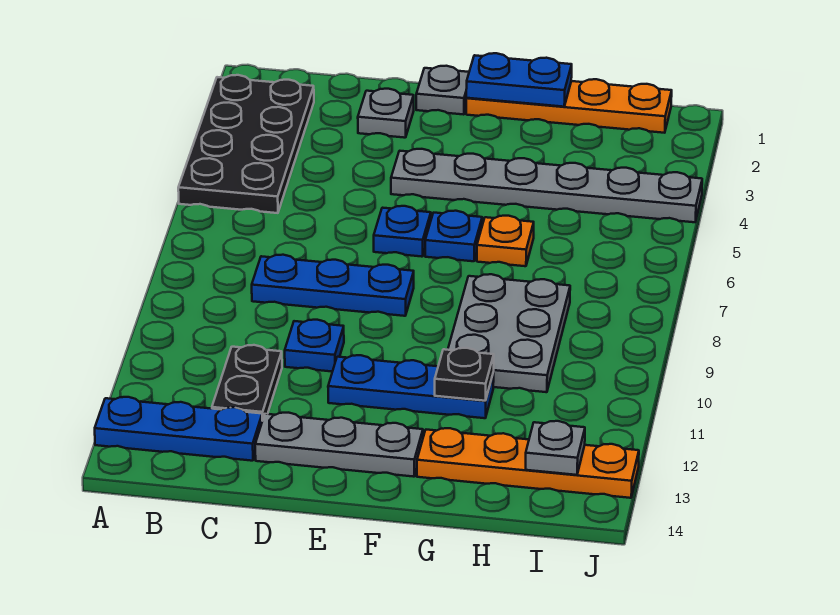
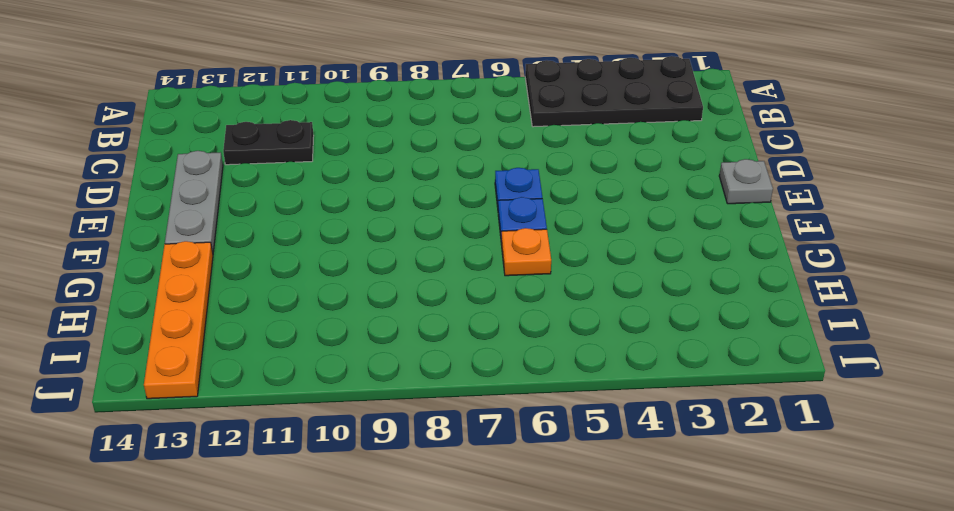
none -> blue 1x3 plate [95,397,262,461]
none -> blue 1x3 plate [252,255,414,316]
none -> grey 1x1 plate [358,89,414,138]

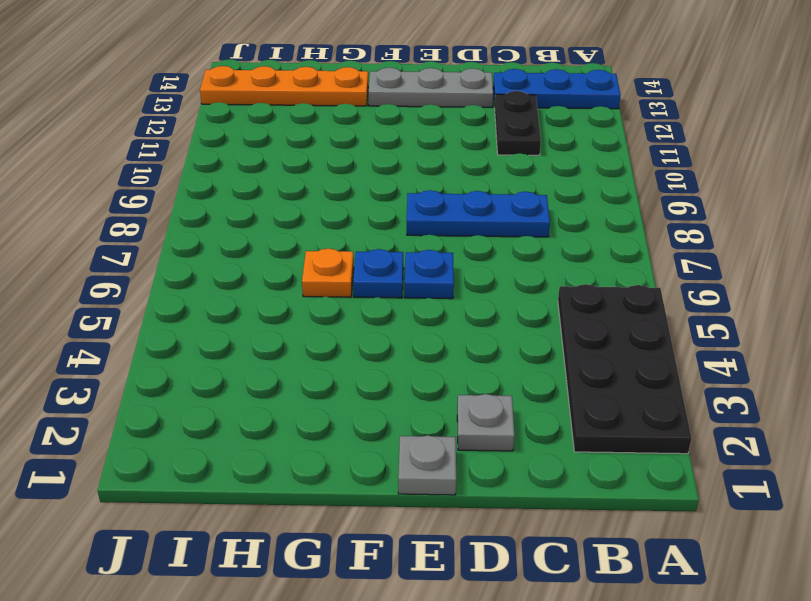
none -> blue 1x1 plate [285,320,344,372]
none -> grey 1x6 plate [391,149,702,222]
none -> blue 1x3 plate [328,355,494,418]

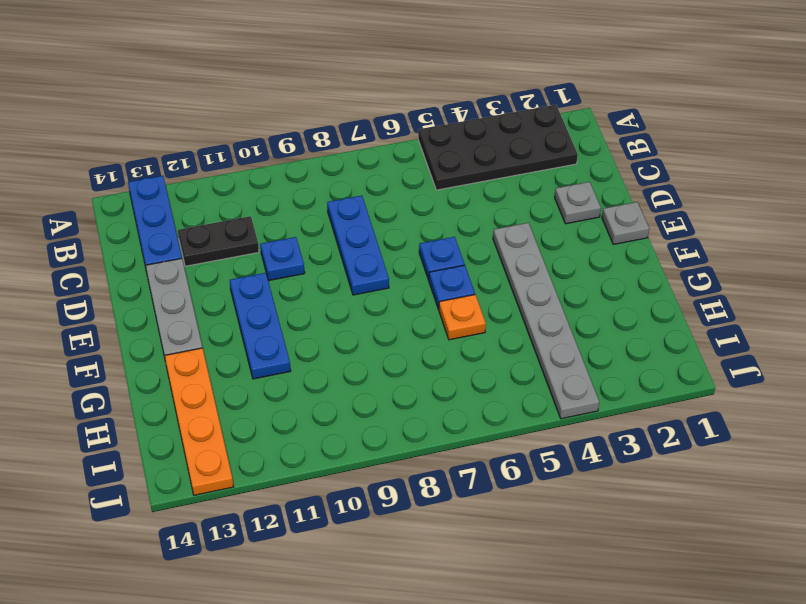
none -> orange 1x4 plate [466,79,672,133]
none -> grey 2x3 plate [448,274,570,392]
none -> blue 1x2 plate [466,53,572,107]

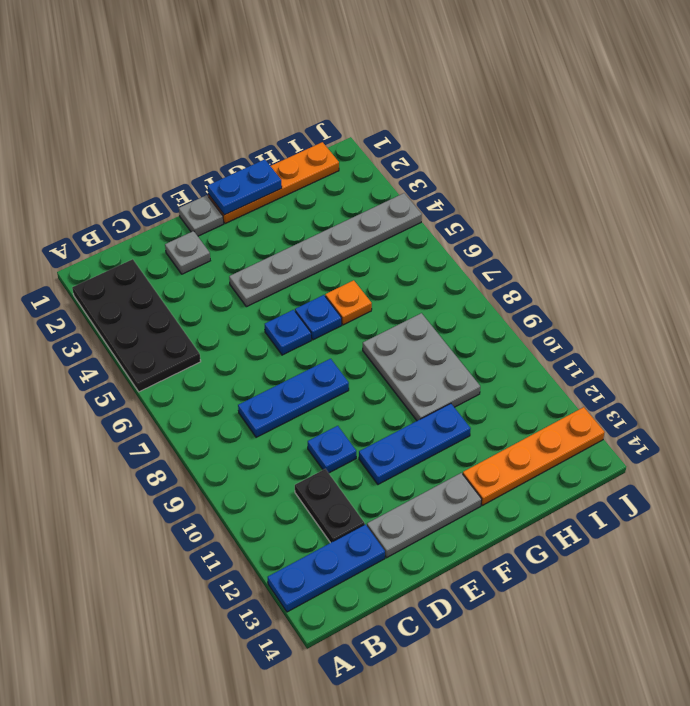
none -> black 1x1 plate [435,348,494,401]
none -> grey 1x1 plate [526,421,585,475]

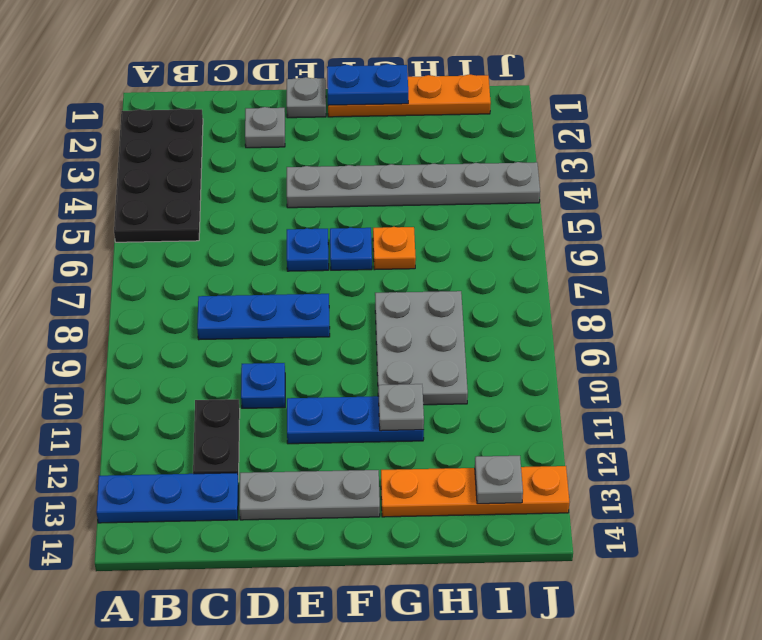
grey 1x1 plate [378,384,424,431] -> black 1x1 plate [435,348,494,401]

